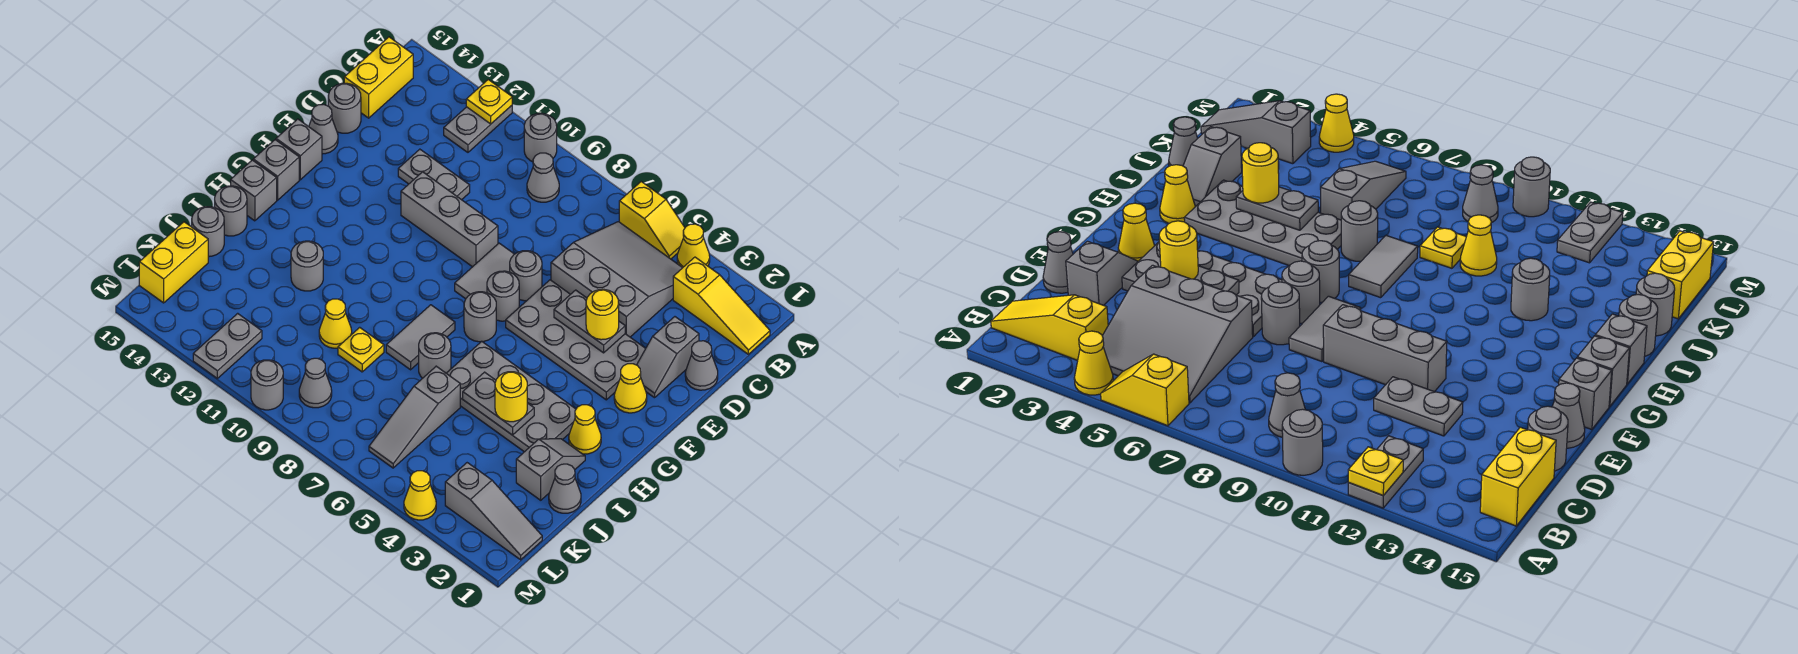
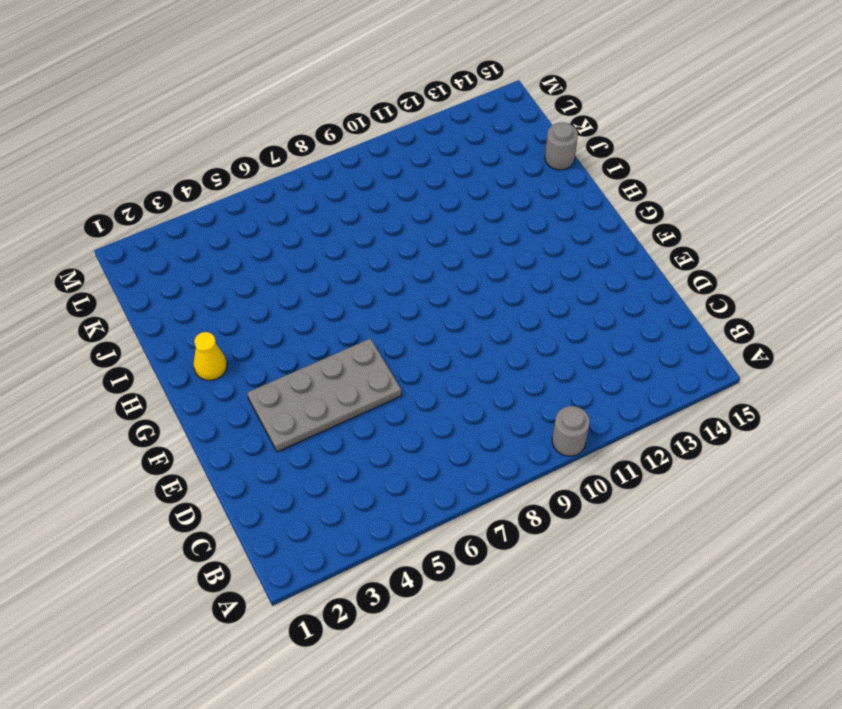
none -> yellow 1x1 cone [677,224,710,268]
none -> yellow 1x2 slope [619,182,685,259]
none -> grey 1x2 plate [444,106,512,152]
none -> yellow 1x3 slope [673,257,770,354]

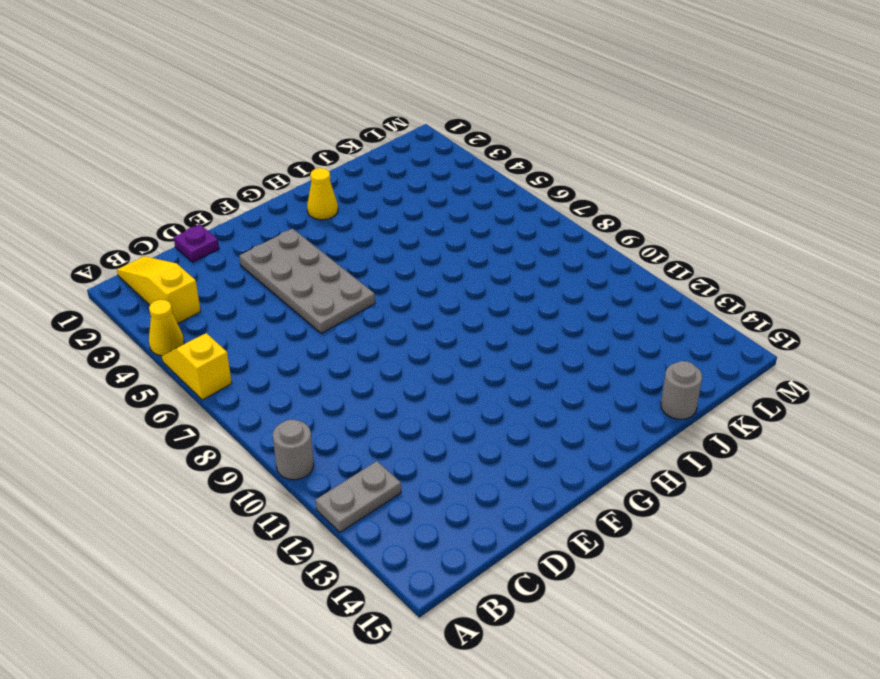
purple 1x1 plate [174,224,219,262] -> grey 1x1 cone [685,341,718,390]
none -> grey 3x3 slope [551,222,682,337]
none -> grey 1x1 cone [527,153,559,202]
none -> yellow 1x2 brick [344,37,413,118]
none -> grey 1x2 slope [637,317,699,398]

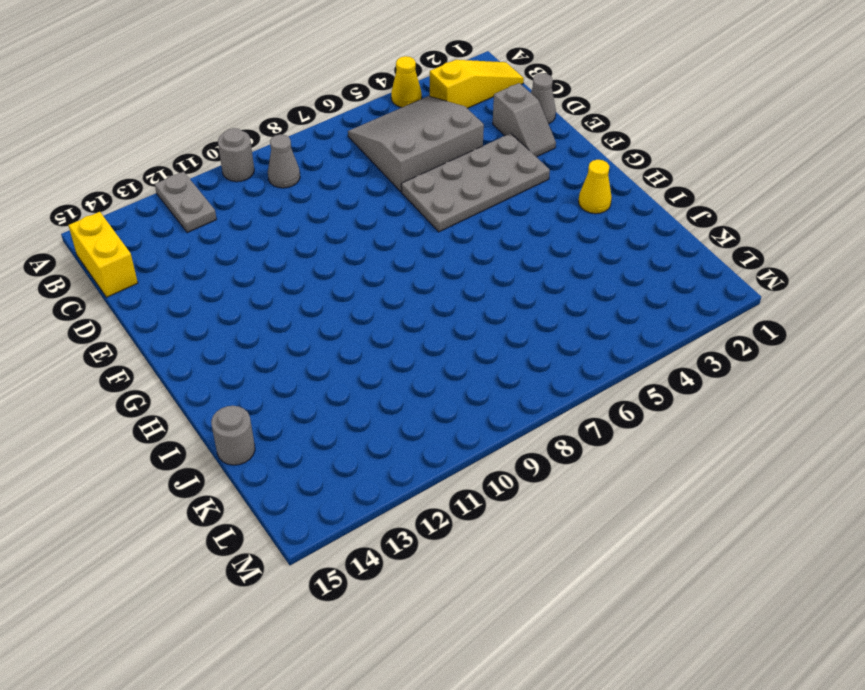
none -> yellow 1x2 slope [619,182,685,259]
none -> grey 1x2 plate [398,149,470,200]
none -> grey 1x1 round brick [328,83,361,133]
none -> grey 1x1 round brick [510,251,542,301]

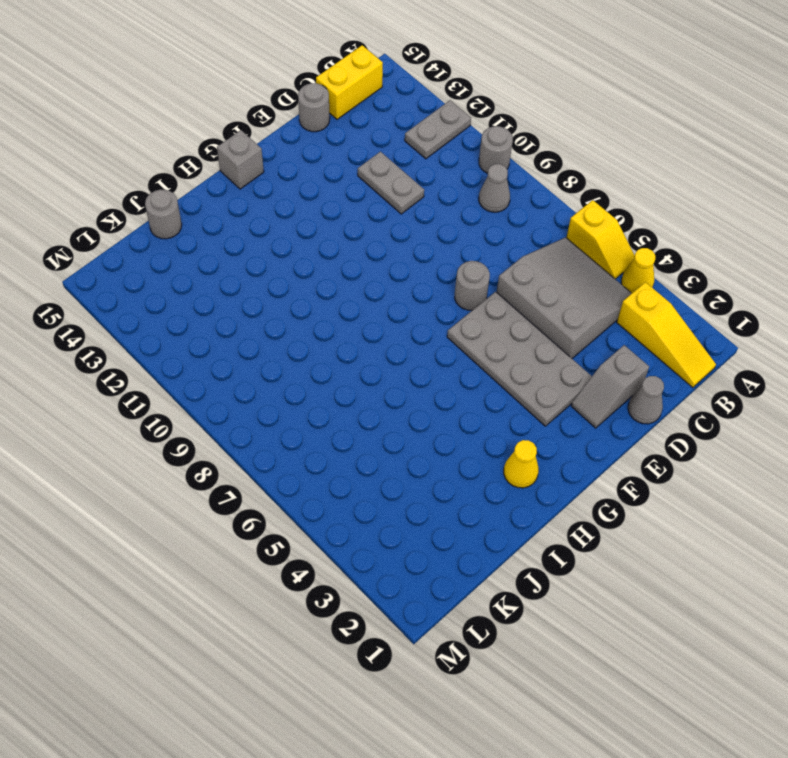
none -> grey 1x2 tile [455,243,514,299]
none -> grey 1x3 brick [401,172,498,267]
none -> grey 1x1 cone [309,104,338,154]
none -> yellow 1x1 cone [614,364,647,413]

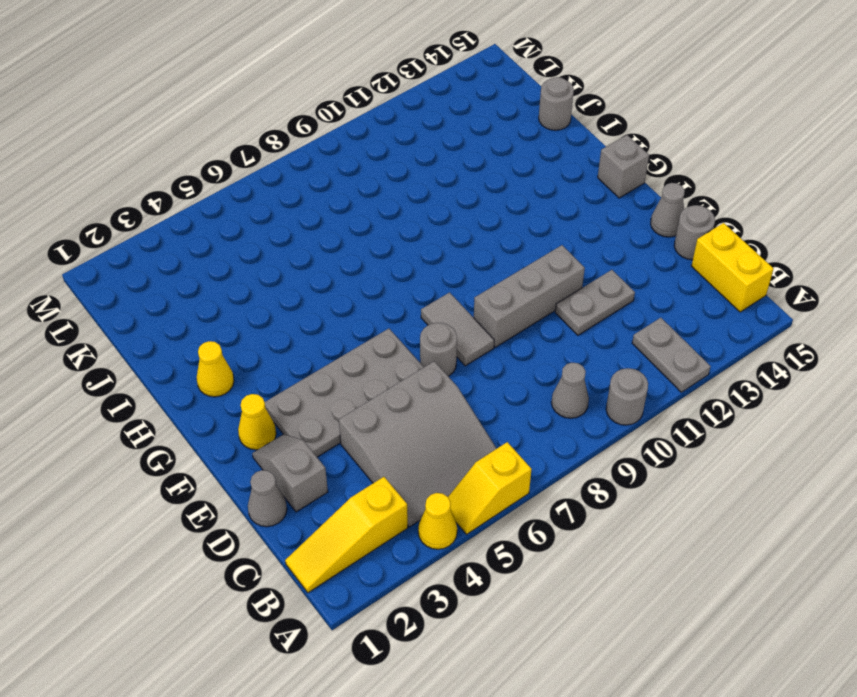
none -> grey 1x1 round brick [487,271,519,321]
none -> grey 1x1 brick [276,119,322,180]
none -> grey 1x1 round brick [464,292,496,342]
none -> grey 2x4 plate [446,341,576,452]

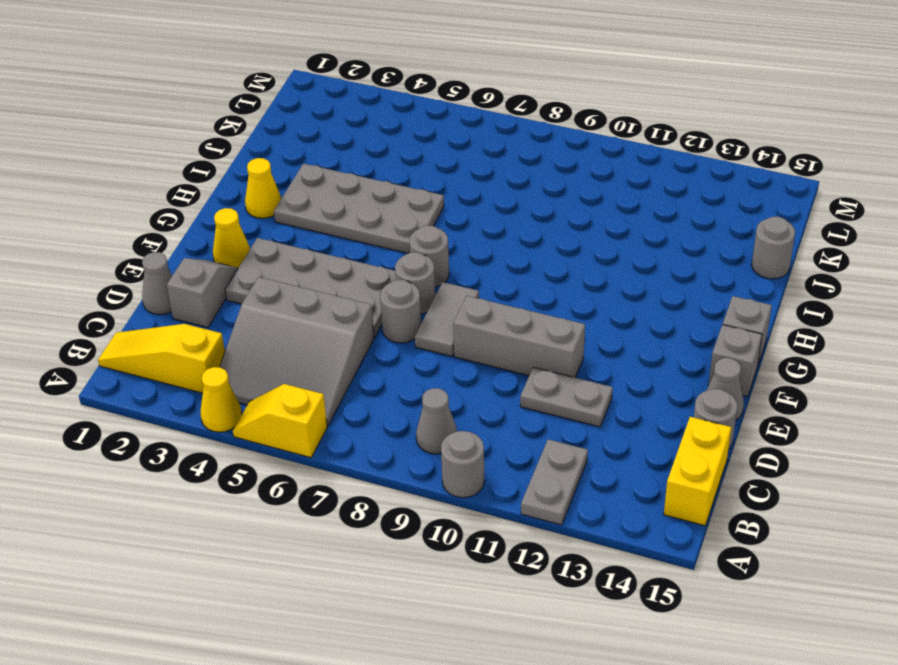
none -> grey 1x2 tile [386,305,455,370]
none -> grey 1x1 brick [231,160,277,221]
none -> grey 1x2 slope [516,439,585,500]
none -> grey 1x1 round brick [419,333,451,378]

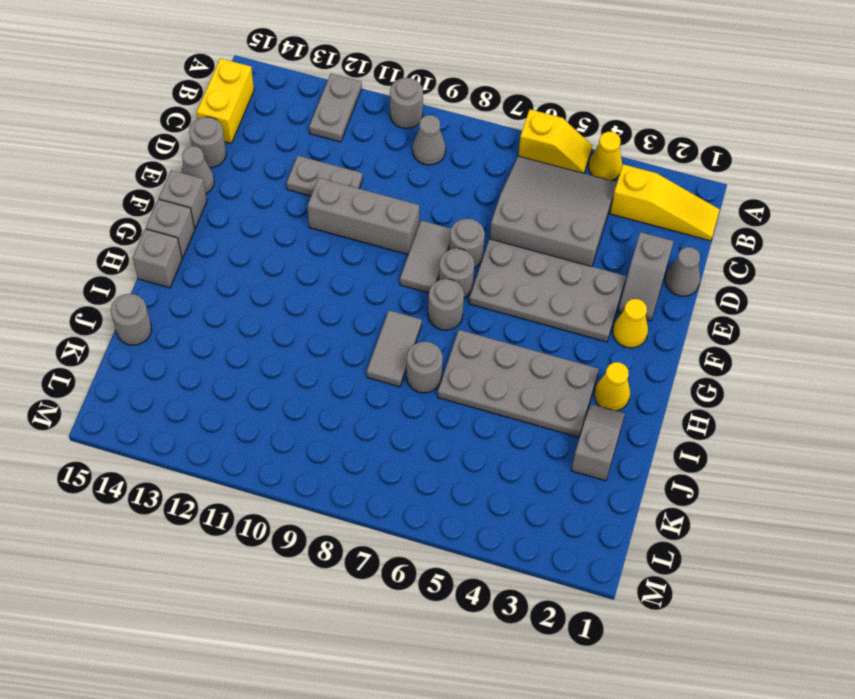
none -> grey 1x1 round brick [291,241,323,291]
none -> grey 1x1 round brick [215,186,247,236]
none -> grey 1x1 cone [549,464,581,513]
none -> grey 1x3 slope [369,366,460,468]

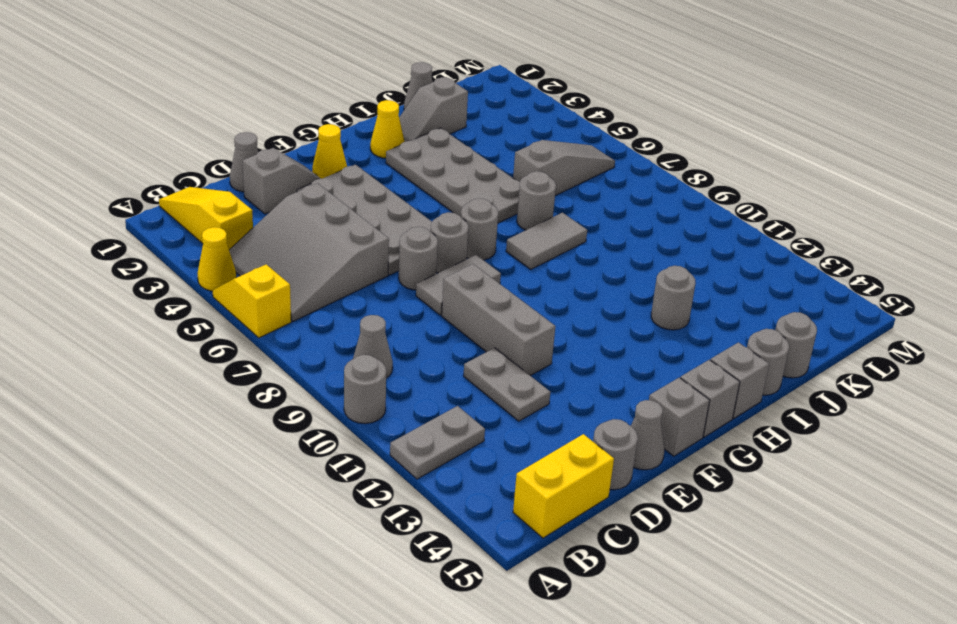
none -> yellow 1x1 plate [338,327,384,372]
none -> yellow 1x1 cone [319,299,352,348]
none -> yellow 1x2 brick [139,222,208,303]
none -> grey 1x3 slope [445,463,542,560]

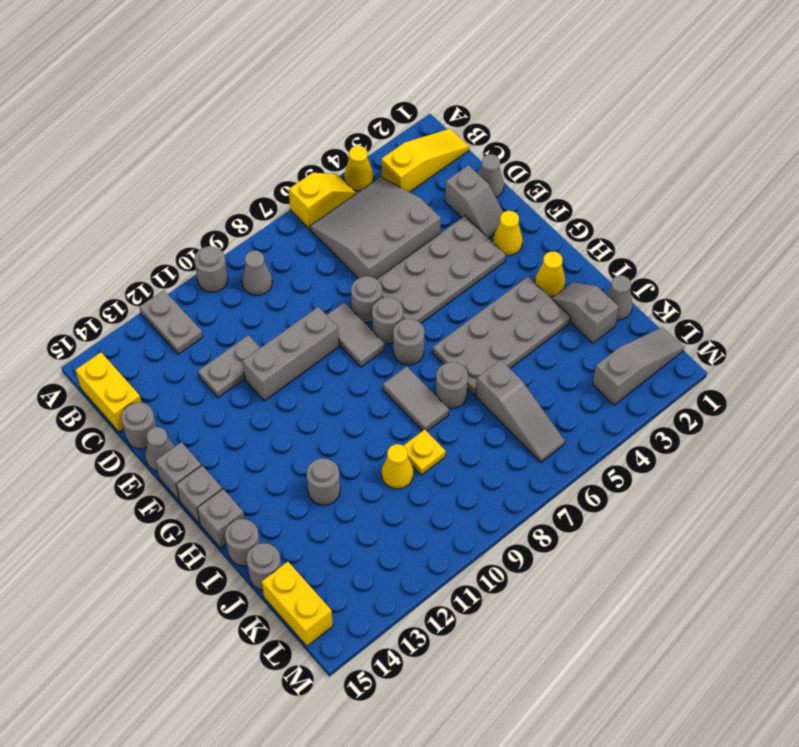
none -> grey 1x1 cone [299,358,332,408]
none -> grey 1x2 plate [193,313,262,378]
none -> yellow 1x1 cone [404,471,436,520]
none -> grey 1x1 round brick [251,360,283,410]

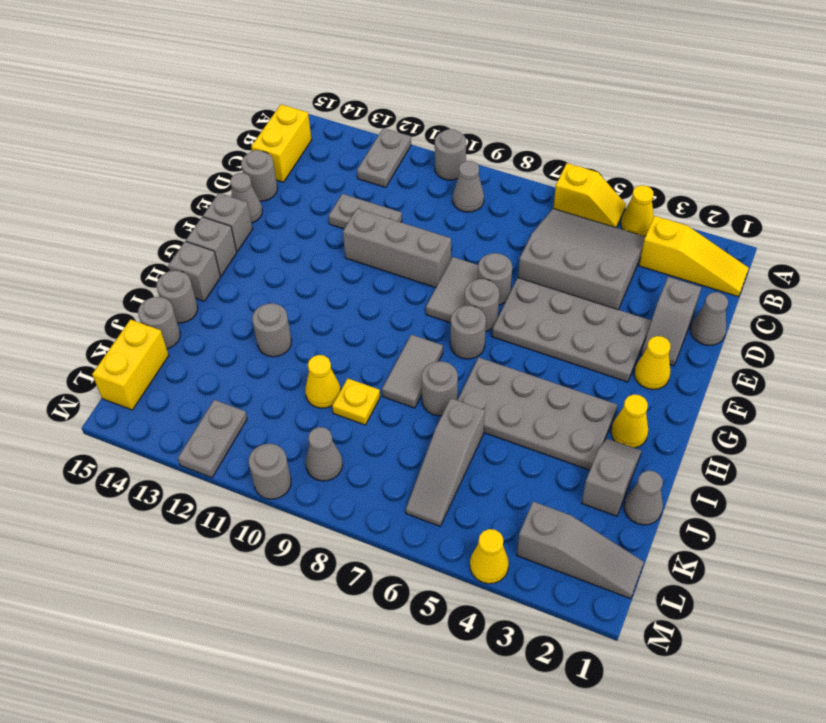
none -> yellow 1x1 plate [466,80,512,124]
none -> grey 1x2 plate [554,290,625,353]
none -> grey 1x2 plate [463,372,534,435]
none -> yellow 1x1 round brick [586,289,619,340]

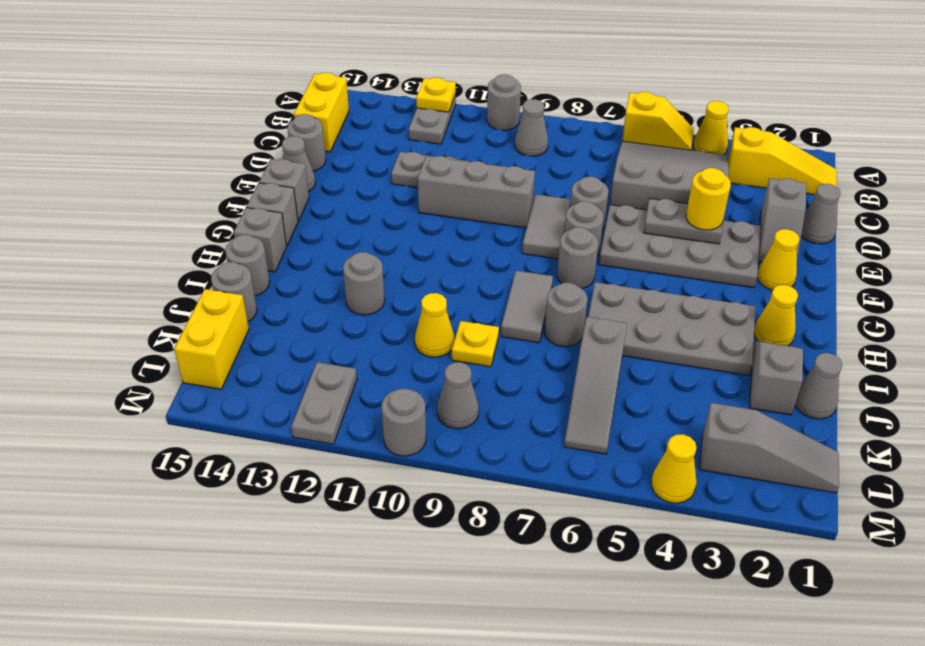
none -> grey 1x2 plate [463,372,534,435]
none -> yellow 1x1 round brick [495,372,527,422]

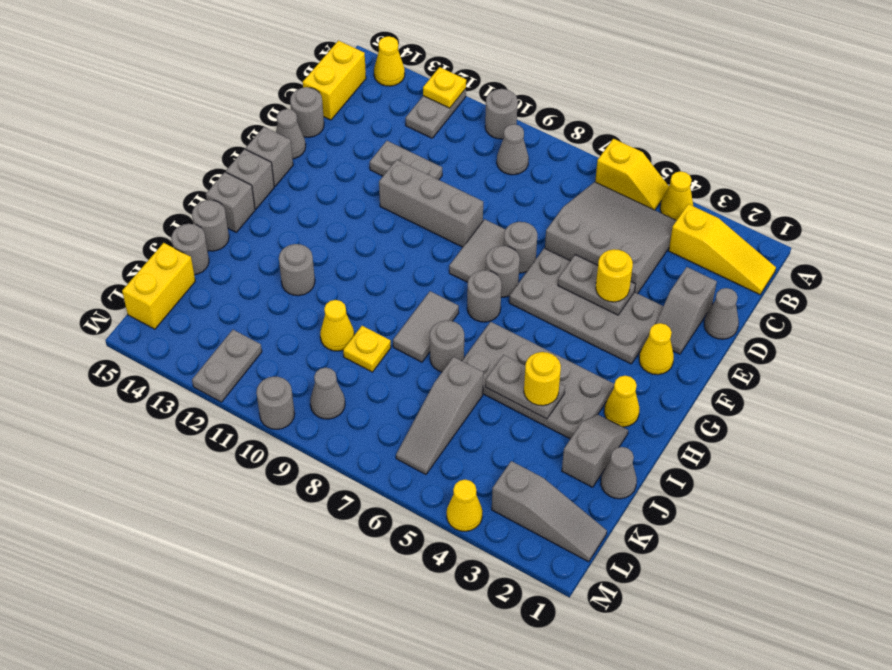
yellow 1x1 cone [374,36,405,86] -> none

